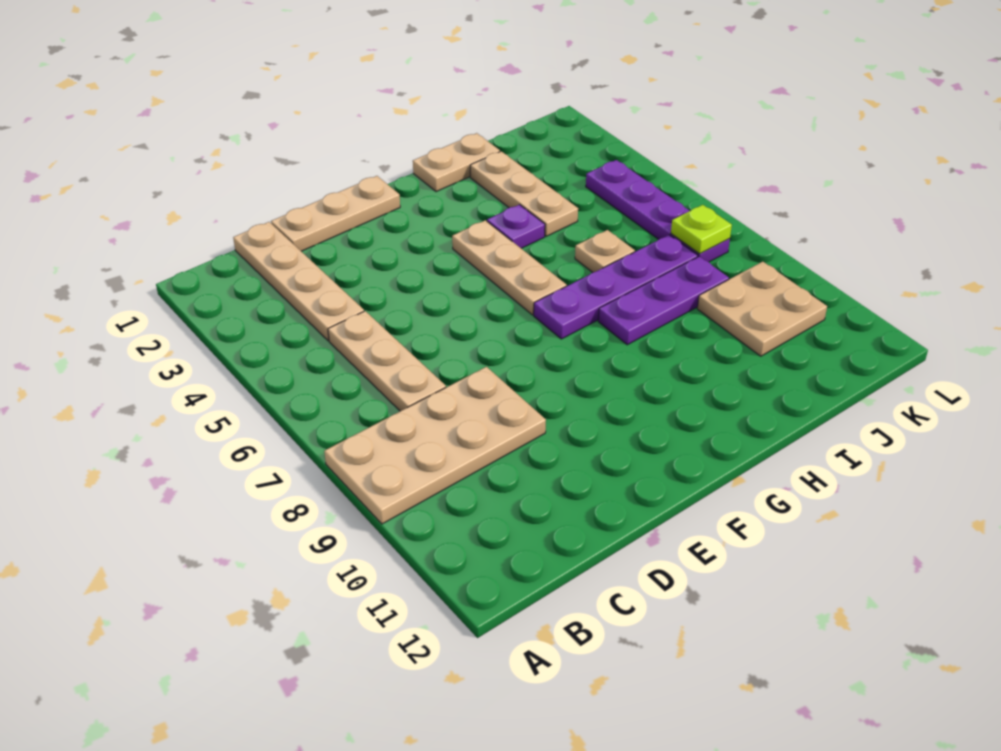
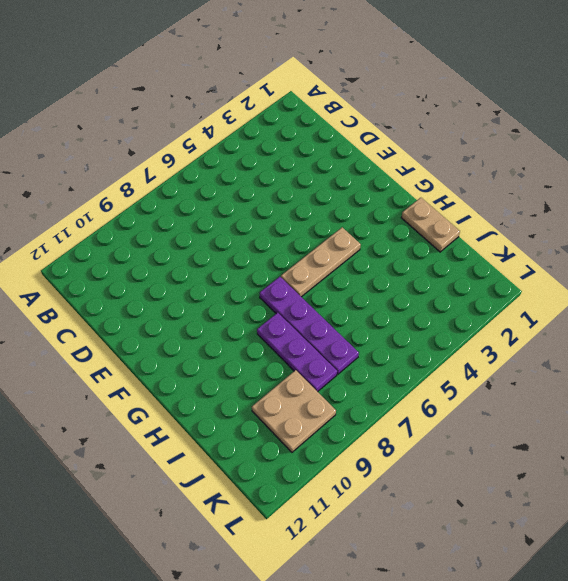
none -> tan 2x4 plate [324,367,546,524]
none -> tan 1x4 plate [233,222,364,341]
none -> tan 1x3 plate [328,311,446,411]

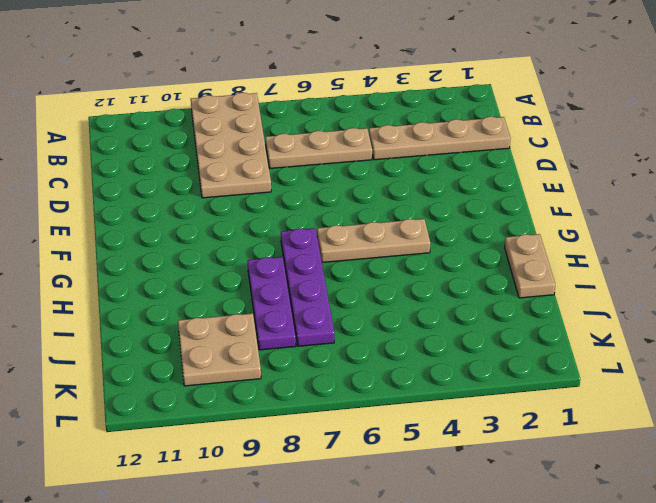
none -> tan 1x3 plate [271,176,400,251]
none -> purple 1x1 plate [487,205,545,248]
none -> tan 1x3 plate [470,151,578,236]

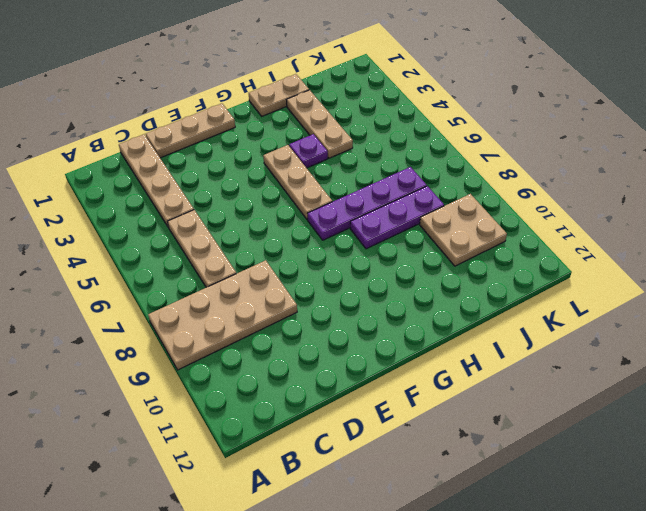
none -> tan 1x1 plate [575,230,635,272]
none -> purple 1x4 plate [586,160,730,262]
none -> lime 1x1 plate [671,205,732,254]

